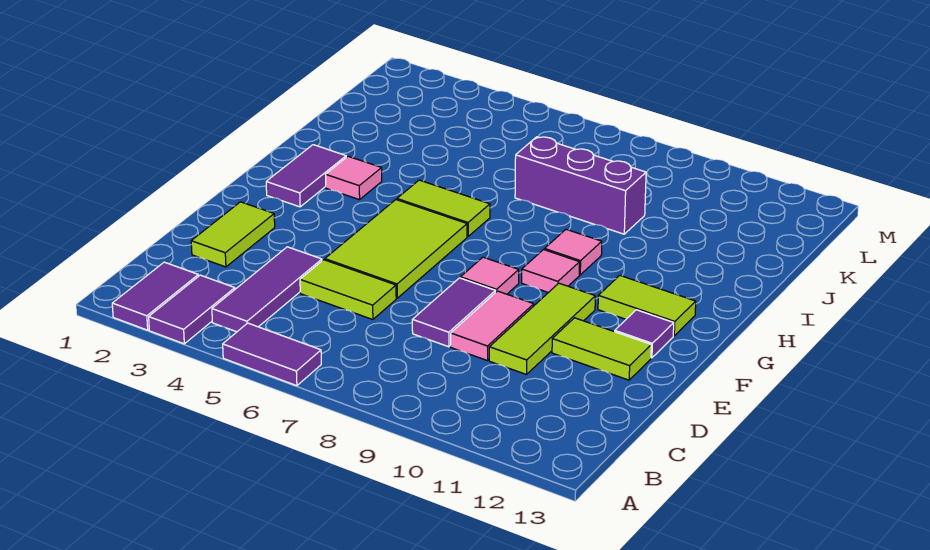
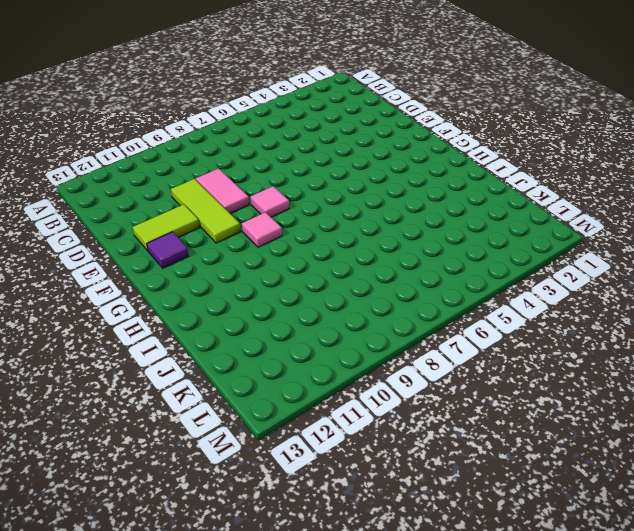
none -> purple 1x2 tile [112,262,198,330]
none -> purple 1x2 tile [149,275,235,344]
none -> purple 1x2 tile [223,323,321,386]

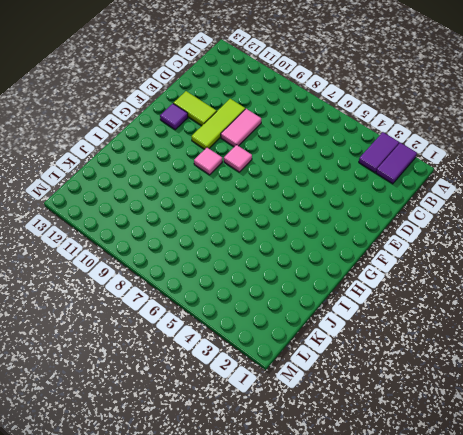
none -> purple 1x2 tile [223,323,321,386]
none -> purple 1x3 tile [212,247,322,332]
none -> lime 1x2 tile [191,202,275,267]

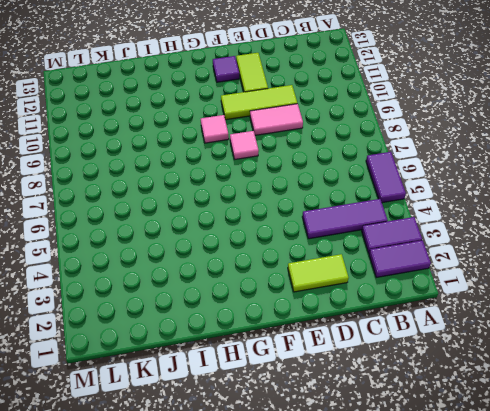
none -> lime 1x2 tile [300,260,396,320]
none -> purple 1x2 tile [412,278,495,347]
none -> lime 2x3 tile [325,200,467,298]

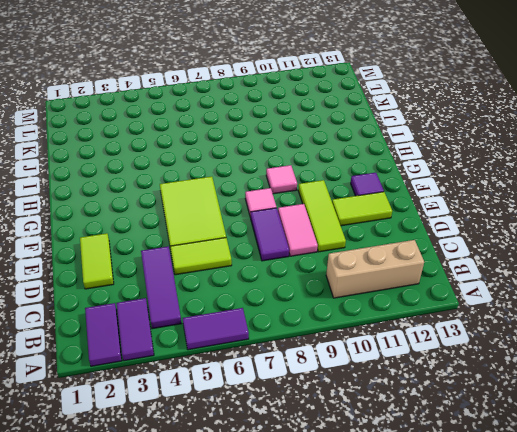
tan 1x3 brick [326,240,424,298] -> none
none -> purple 1x2 tile [266,145,346,207]
none -> lime 1x2 tile [598,276,696,336]
none -> pink 1x1 tile [326,156,382,200]

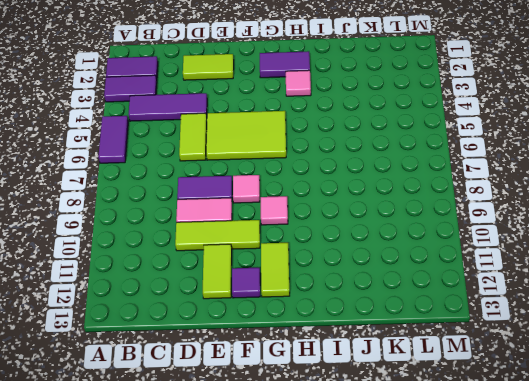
none -> lime 1x2 tile [397,180,490,237]
none -> pink 1x1 tile [545,229,602,275]
none -> purple 1x3 brick [515,137,646,234]

